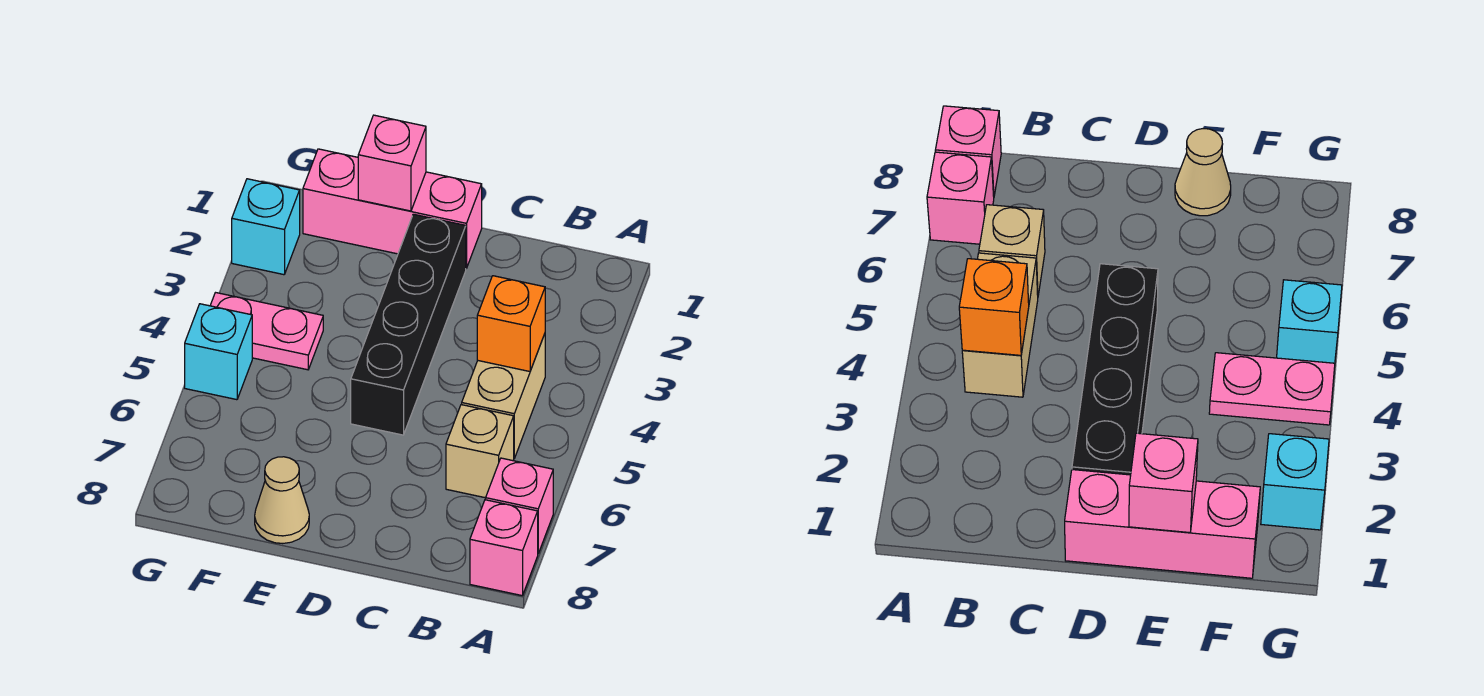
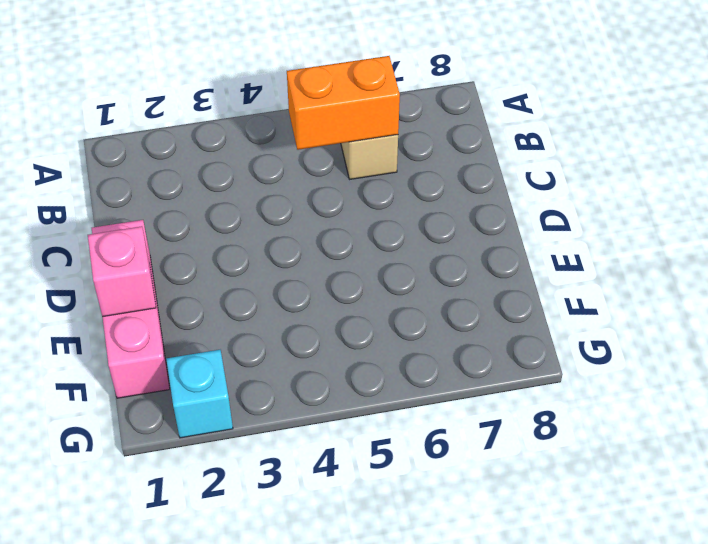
orange 1x2 brick [287,56,400,150] -> none
none -> pink 1x1 brick [486,458,553,553]
none -> pink 1x1 brick [470,500,538,596]
none -> tan 1x2 brick [462,334,545,458]

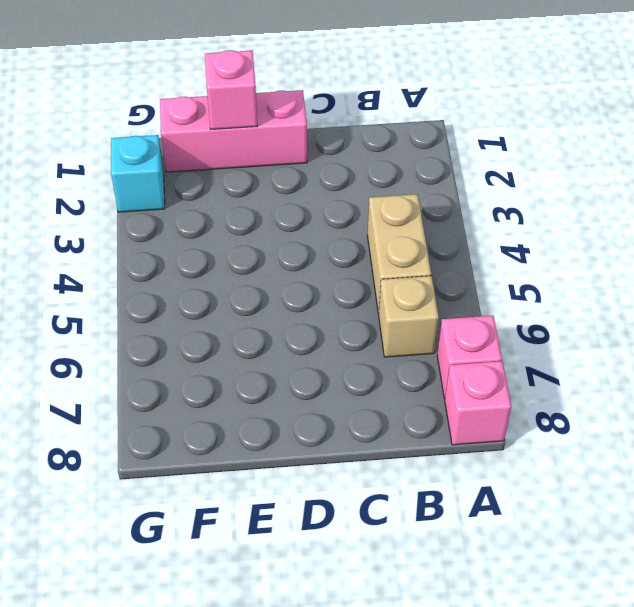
none -> black 1x4 brick [351,214,466,435]
none -> tan 1x1 cone [255,457,309,543]
none -> pink 1x2 plate [210,293,323,370]

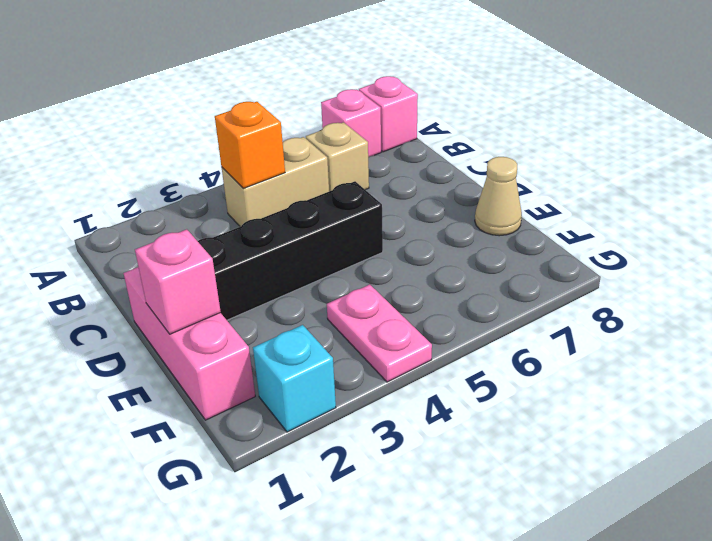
none -> cyan 1x1 brick [185,304,252,400]

